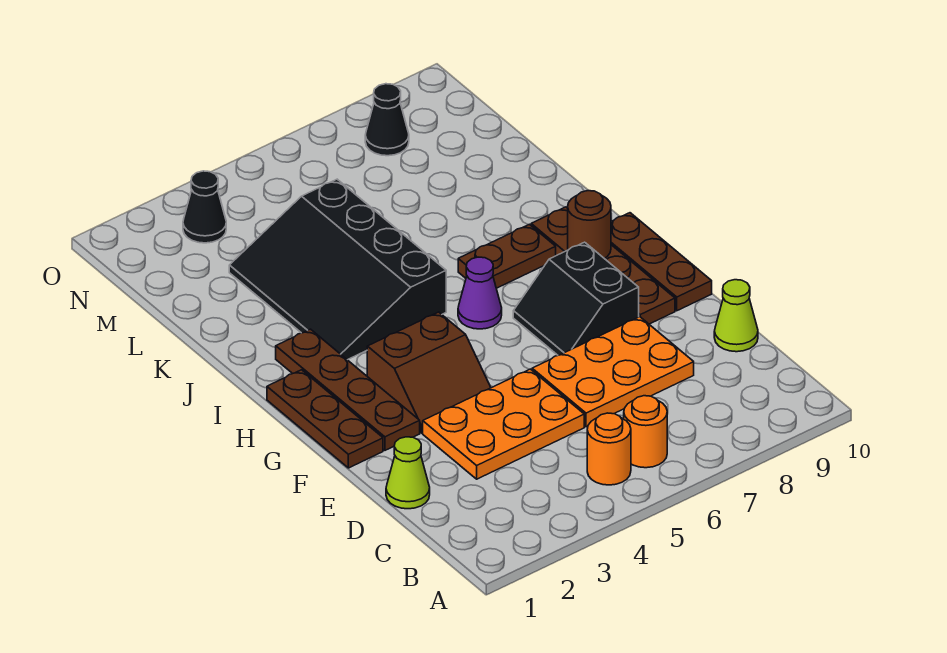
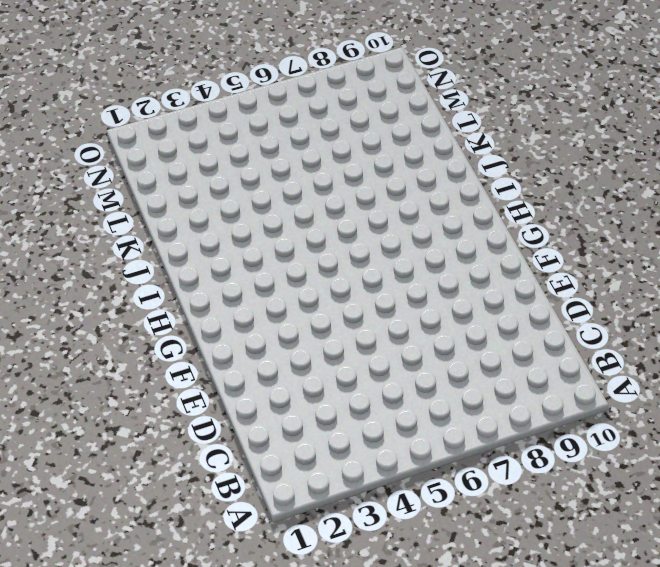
none -> orange 1x1 round brick [587,413,631,485]
none -> orange 1x1 round brick [624,396,667,468]
none -> lime 1x1 cone [386,437,430,509]

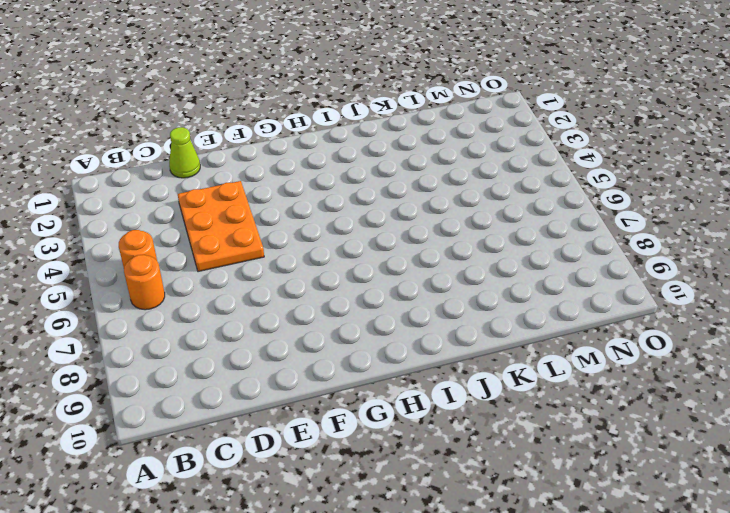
none -> orange 2x3 plate [532,317,694,427]
none -> lime 1x1 cone [714,280,758,352]
none -> brown 1x3 plate [267,370,383,468]

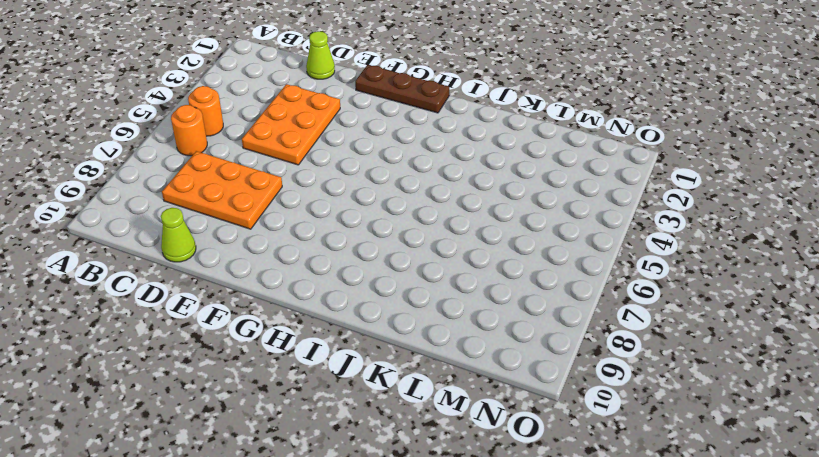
orange 2x3 plate [162,151,282,229] -> orange 2x3 plate turned to [532,317,694,427]
none -> brown 1x4 plate [276,329,420,450]
none -> brown 2x2 slope [367,312,491,433]
none -> black 2x2 slope [513,242,639,355]

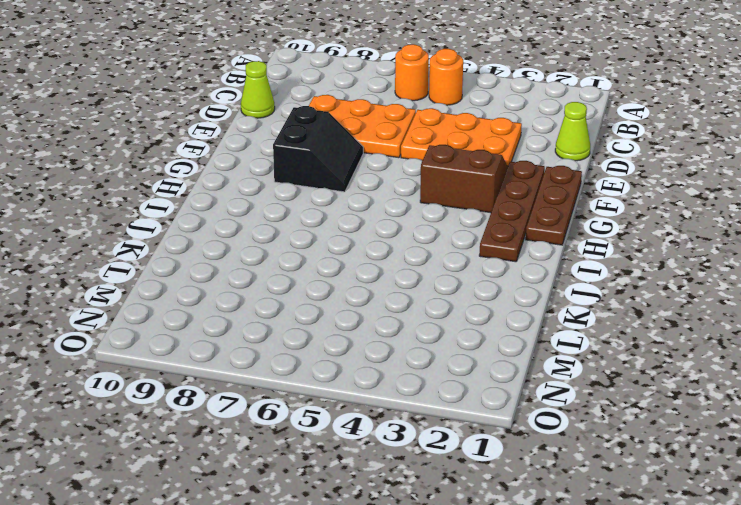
none -> brown 1x4 plate [531,207,675,324]
none -> brown 1x3 plate [611,213,712,311]
none -> purple 1x1 cone [458,257,502,329]

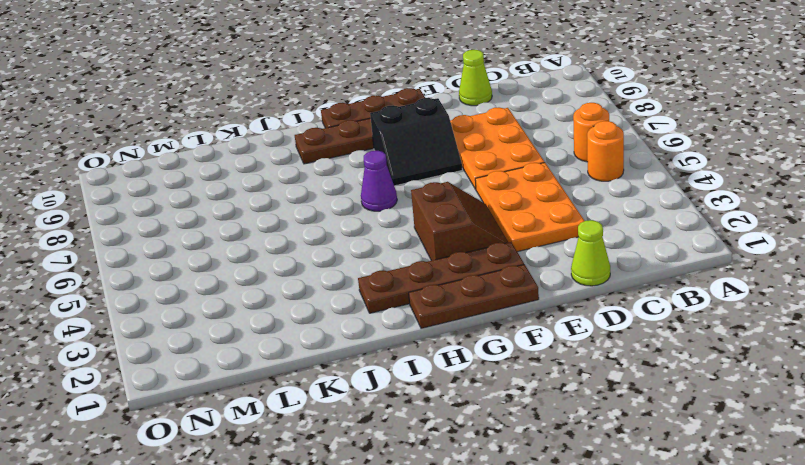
none -> black 3x4 slope [229,179,446,360]
none -> brown 1x2 plate [458,224,556,288]
none -> black 1x1 cone [183,171,226,243]

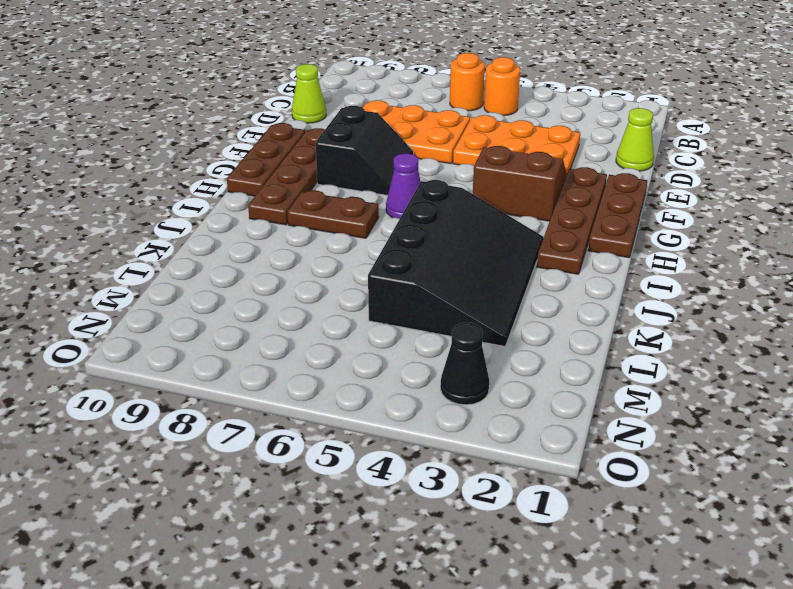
none -> black 1x1 cone [365,84,409,156]
none -> brown 1x1 round brick [568,191,611,258]

